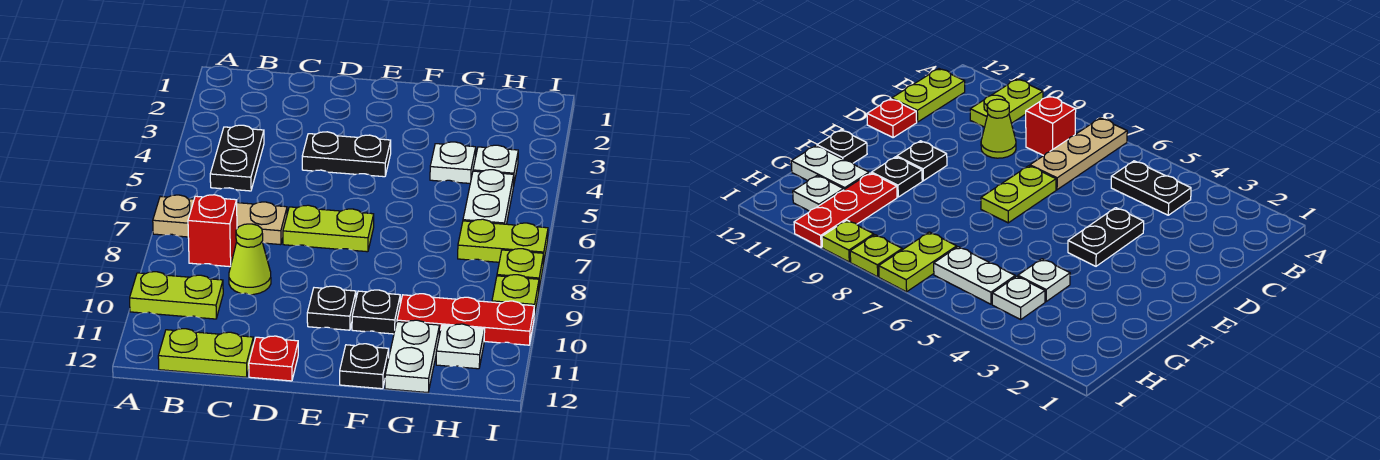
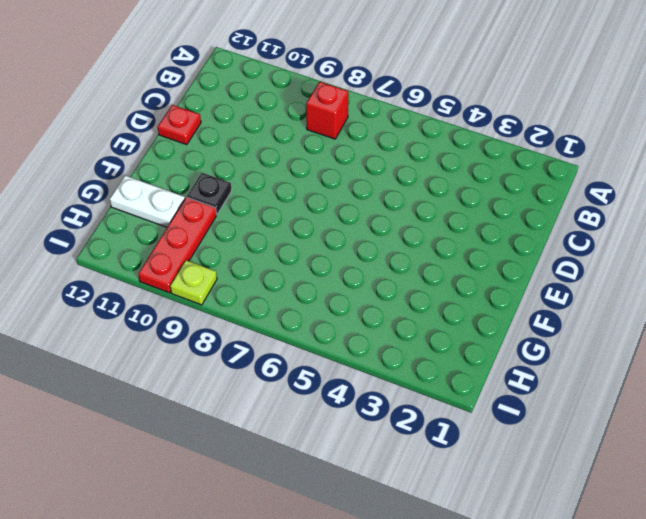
none -> tan 1x3 plate [153,195,287,245]
none -> lime 1x2 plate [130,272,223,319]
none -> black 1x2 plate [210,125,264,191]

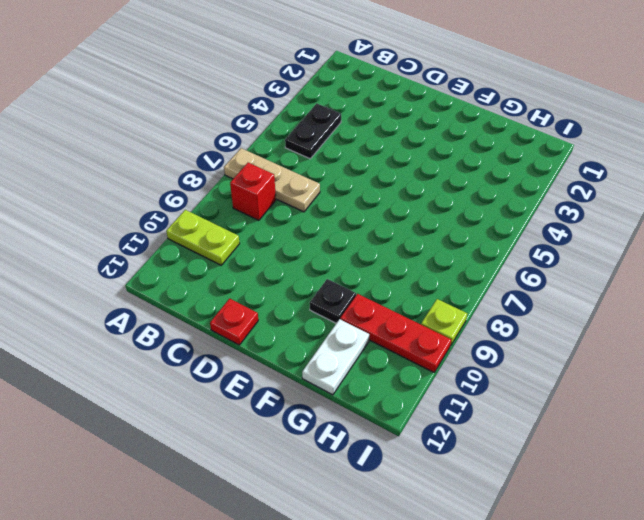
none -> lime 1x2 plate [158,329,253,377]
none -> lime 1x1 cone [229,224,271,295]
none -> black 1x2 plate [302,132,391,177]

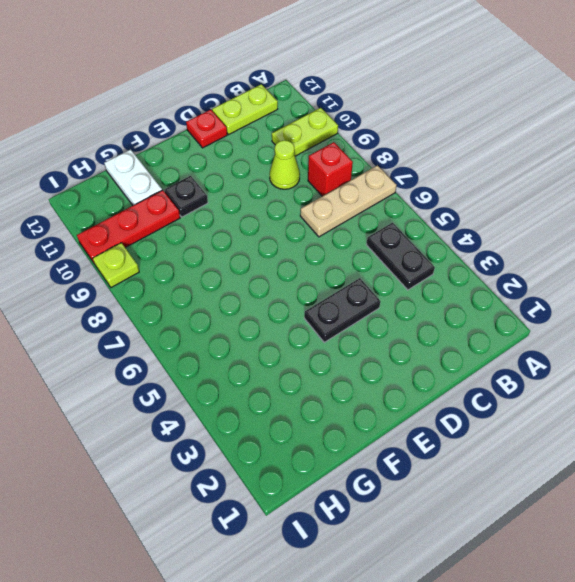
none -> lime 1x2 plate [283,205,374,252]
none -> black 1x1 plate [307,286,356,330]
none -> black 1x1 plate [340,344,389,389]

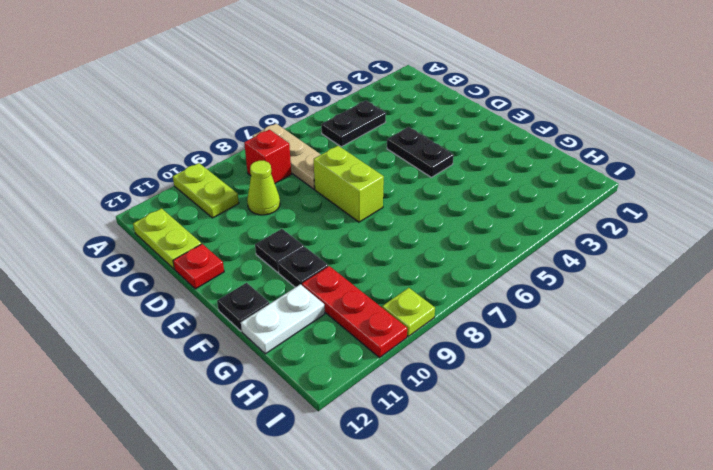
lime 1x2 brick [314,146,384,222] -> lime 1x2 plate [283,205,374,252]
none -> white 1x1 plate [430,142,476,183]
none -> white 1x1 plate [473,145,518,187]
none -> white 1x2 plate [463,170,514,224]

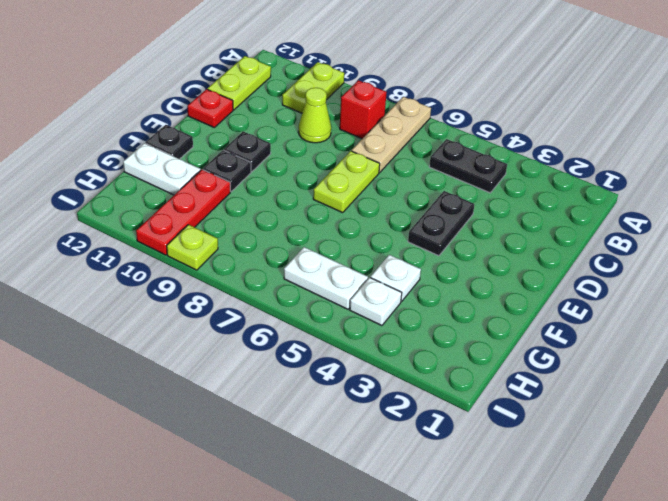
none -> lime 1x2 plate [458,219,548,265]
none -> white 1x1 plate [436,324,485,369]
none -> lime 1x1 plate [497,249,544,288]

